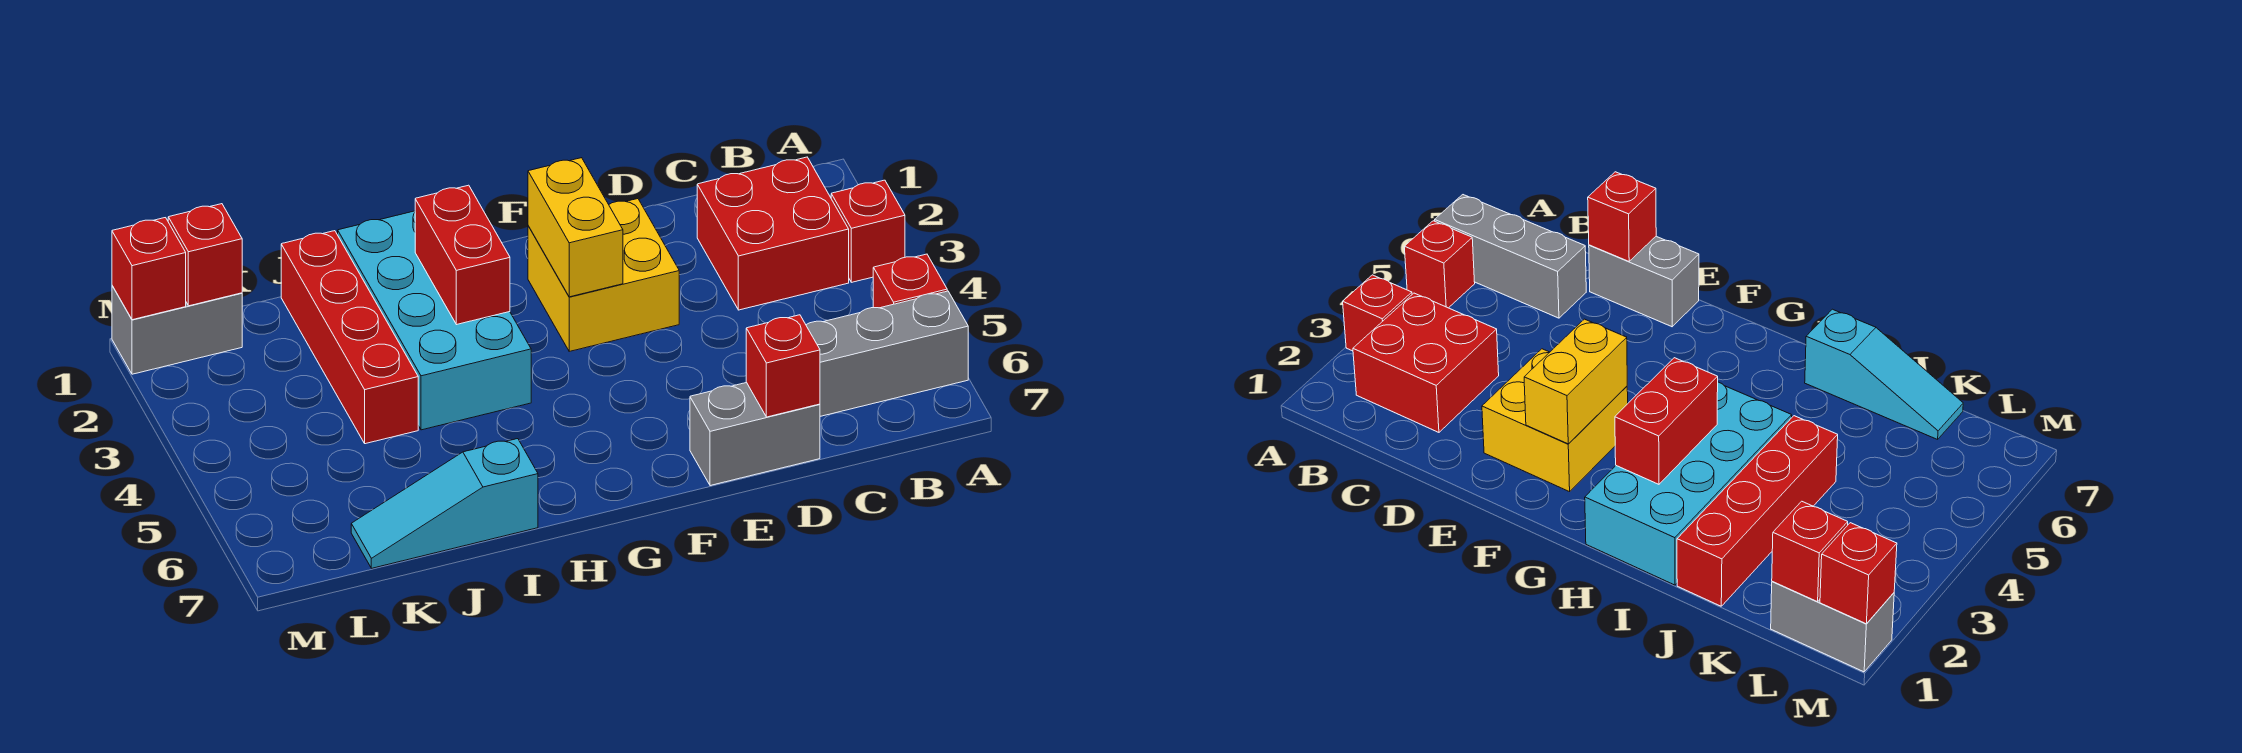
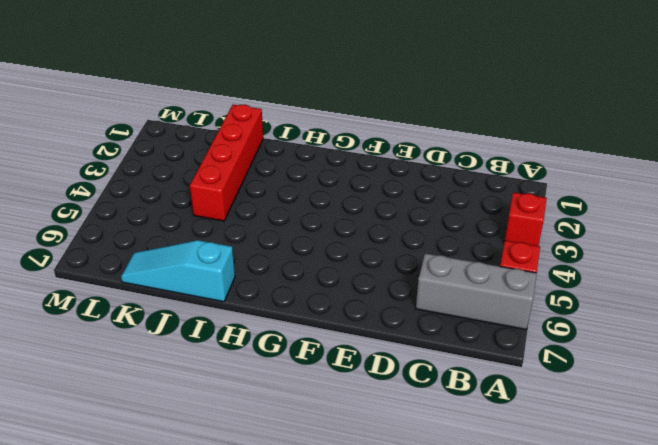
none -> red 2x2 brick [697,157,849,310]
none -> grey 1x2 brick [690,383,820,486]
none -> yellow 2x2 brick [528,199,679,351]

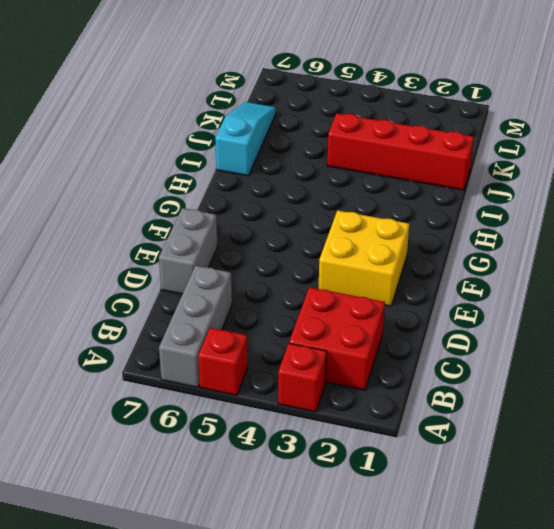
none -> cyan 2x4 brick [338,211,531,430]
none -> grey 1x2 brick [112,286,242,374]
none -> red 1x1 brick [746,315,820,417]

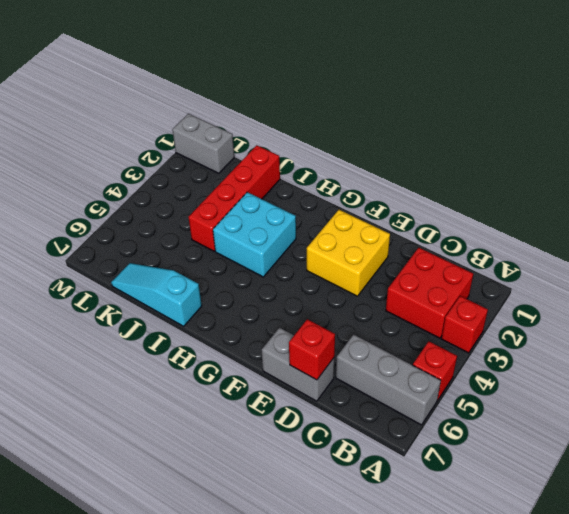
cyan 2x2 brick [213,192,296,277] -> cyan 2x4 brick [338,211,531,430]
none -> yellow 1x2 brick [528,158,623,297]
none -> red 1x2 brick [415,185,510,325]
none -> red 1x1 brick [168,204,242,306]

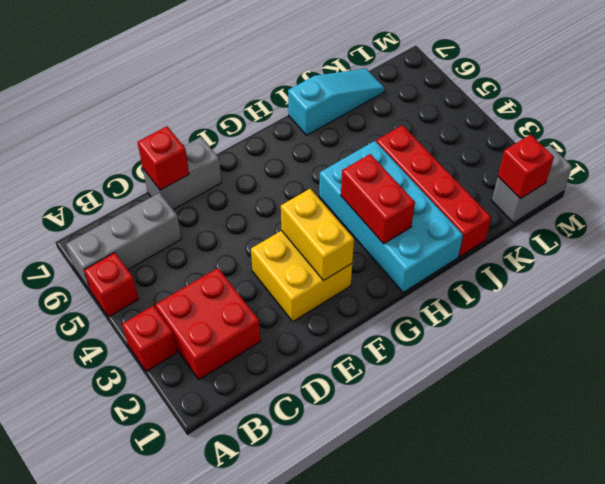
none -> red 1x1 brick [112,218,186,320]

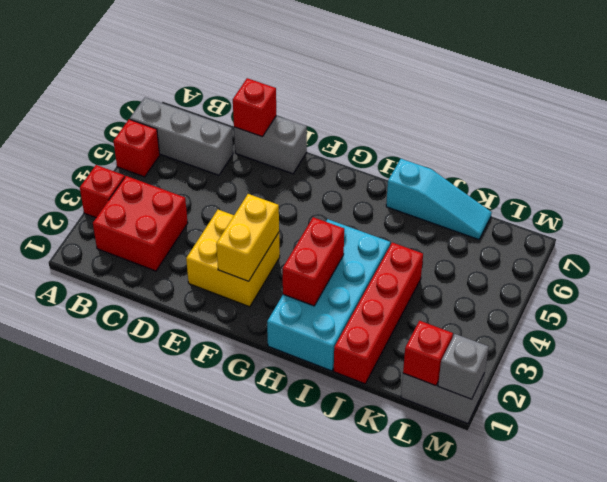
grey 1x1 brick [438,334,489,399] -> red 1x1 brick [112,218,186,320]

